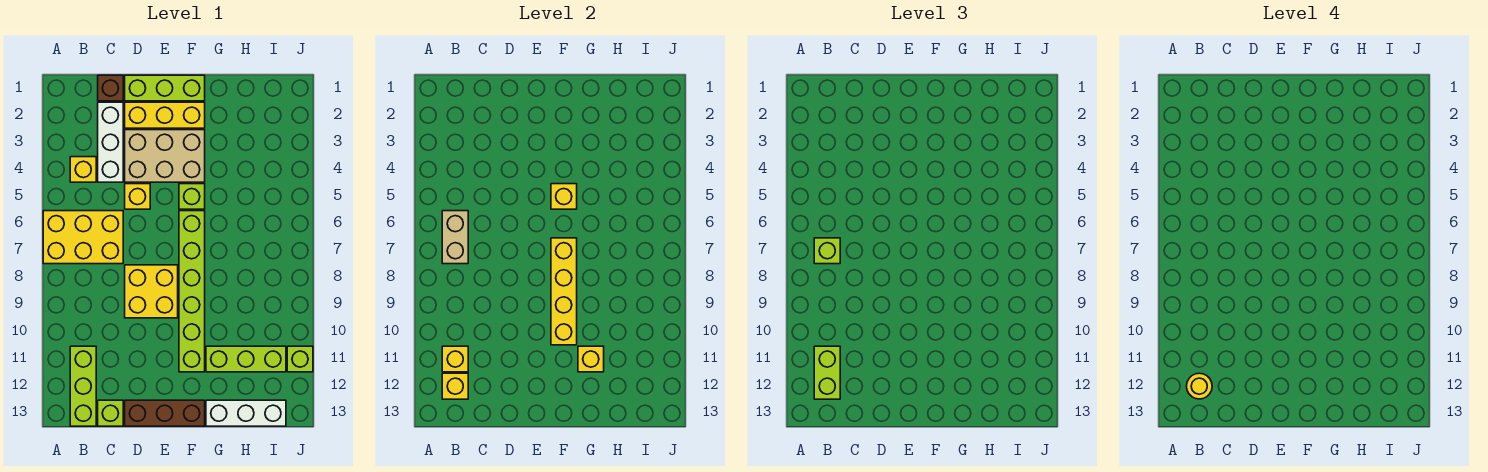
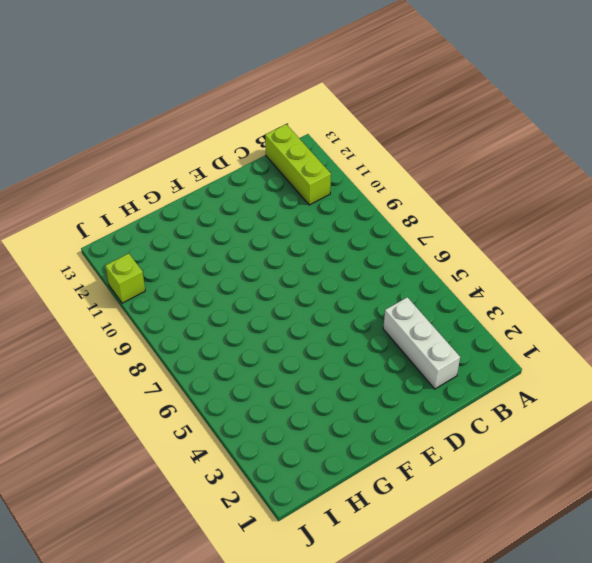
none -> yellow 2x3 brick [43,211,123,264]
none -> yellow 1x1 brick [70,157,96,182]
none -> brown 1x1 brick [98,75,123,101]

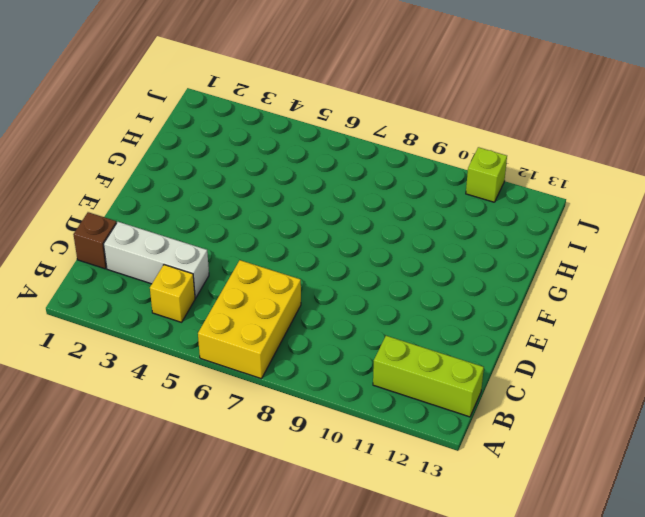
none -> lime 1x1 brick [98,400,123,426]
none -> lime 1x3 brick [125,75,205,101]
none -> yellow 1x3 brick [125,102,205,128]

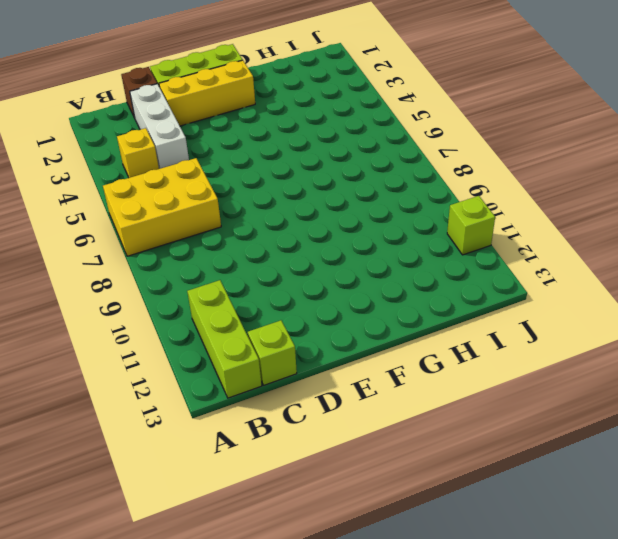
none -> tan 2x3 brick [125,130,205,182]
none -> yellow 1x1 brick [125,184,150,209]
none -> yellow 2x2 brick [125,265,178,318]

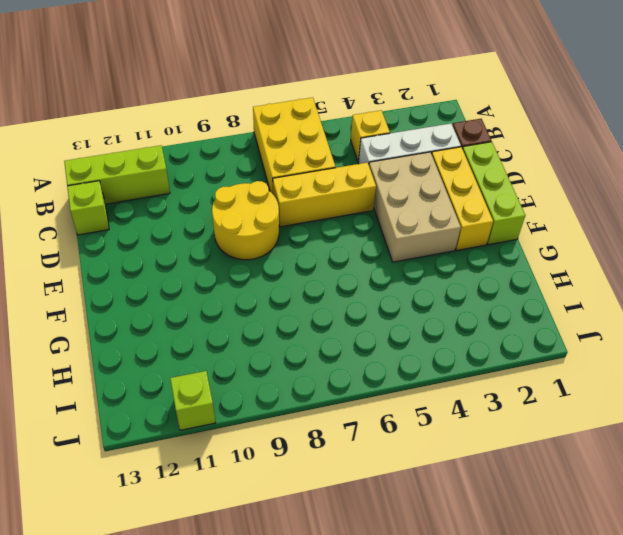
yellow 1x3 brick [273,163,376,227] -> yellow 1x1 brick [125,184,150,209]
yellow 2x2 round brick [212,181,279,260] -> yellow 2x2 brick [125,265,178,318]
none -> brown 1x3 brick [125,400,205,426]
none -> lime 1x1 brick [179,184,205,209]
none -> lime 1x6 brick [179,211,205,372]

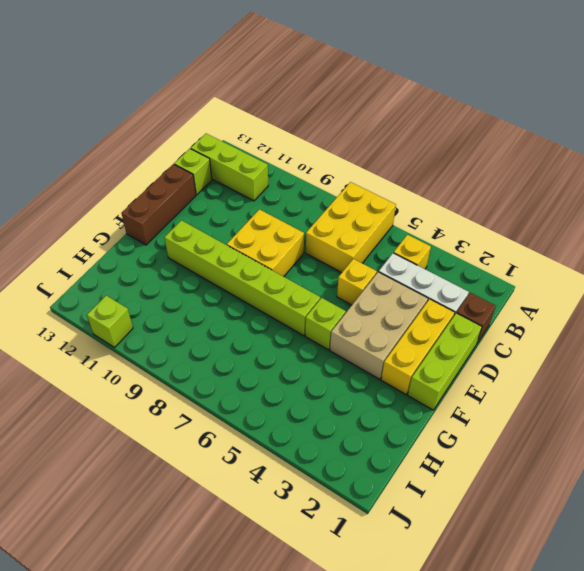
none -> lime 1x3 brick [206,346,286,372]
none -> white 1x3 brick [206,400,286,426]
none -> tan 1x2 brick [442,211,468,264]

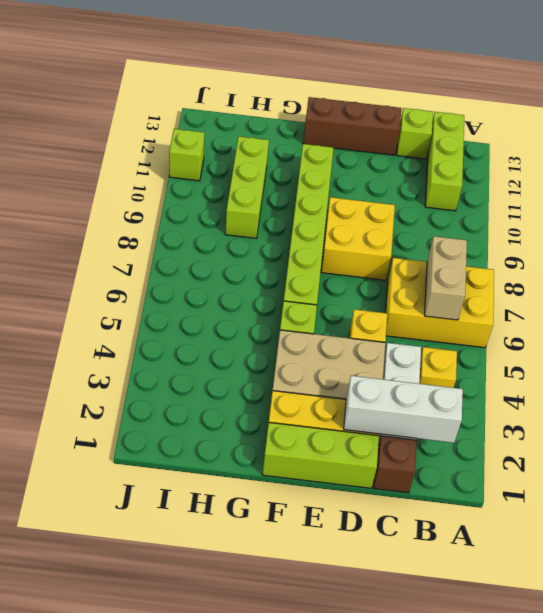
white 1x3 brick [344,376,463,443] -> white 1x3 brick moved to [206,400,286,426]
lime 1x3 brick [225,136,269,238] -> lime 1x3 brick turned to [206,346,286,372]
none -> yellow 1x1 brick [442,346,468,372]
none -> yellow 1x1 brick [442,373,468,399]
none -> yellow 1x1 brick [551,184,577,209]

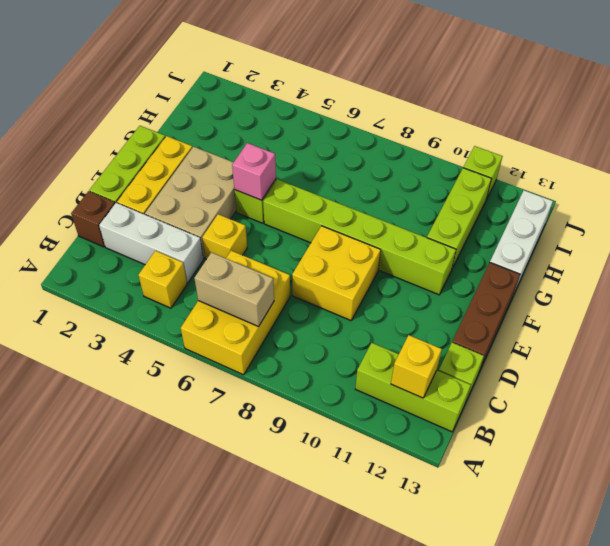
pink 1x1 brick [232,143,276,200] -> yellow 1x1 brick [551,184,577,209]
none -> yellow 1x1 brick [442,346,468,372]
none -> yellow 1x4 brick [551,238,577,345]
none -> yellow 1x1 brick [578,346,604,372]

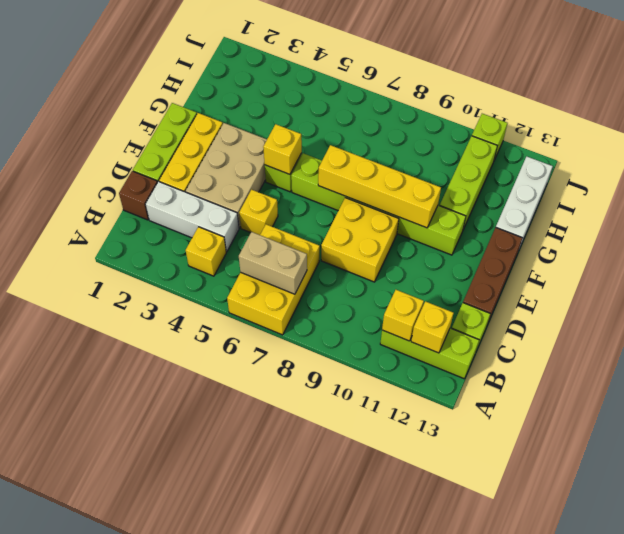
none -> yellow 1x1 brick [578,346,604,372]
none -> lime 1x1 brick [814,238,840,264]
none -> lime 1x2 brick [814,346,840,399]

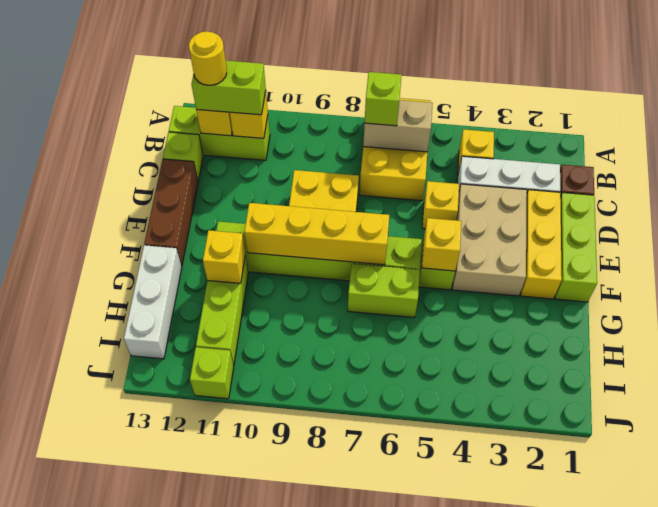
lime 1x2 brick [348,264,420,318] -> none

